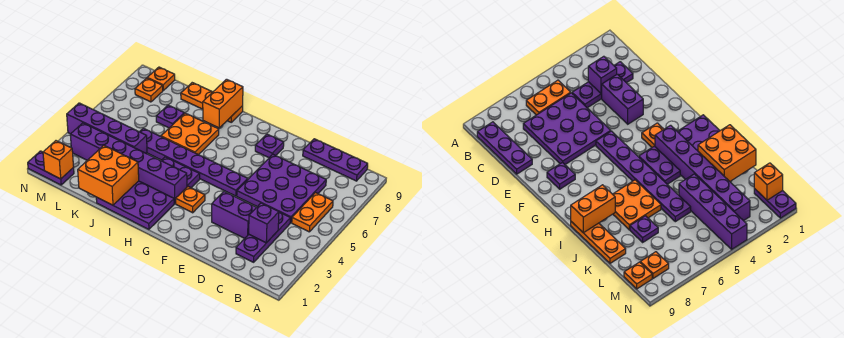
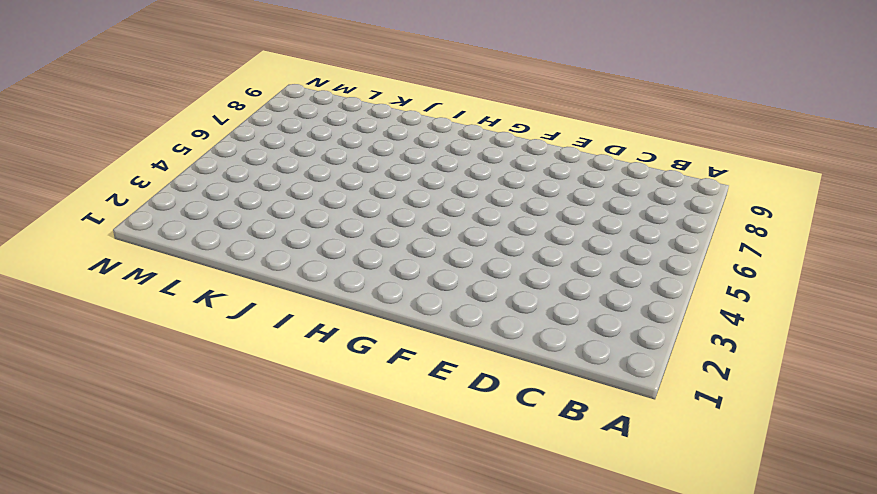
none -> orange 1x2 plate [292,193,333,232]
none -> purple 1x3 plate [303,139,368,181]
none -> purple 1x3 plate [236,212,290,262]

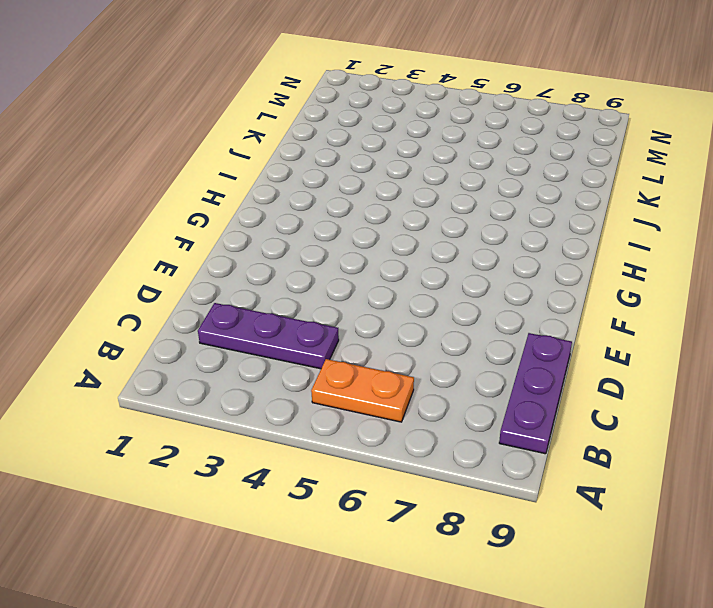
none -> purple 3x3 plate [237,154,326,223]
none -> purple 1x2 brick [212,192,257,238]
none -> purple 1x6 plate [140,128,248,196]

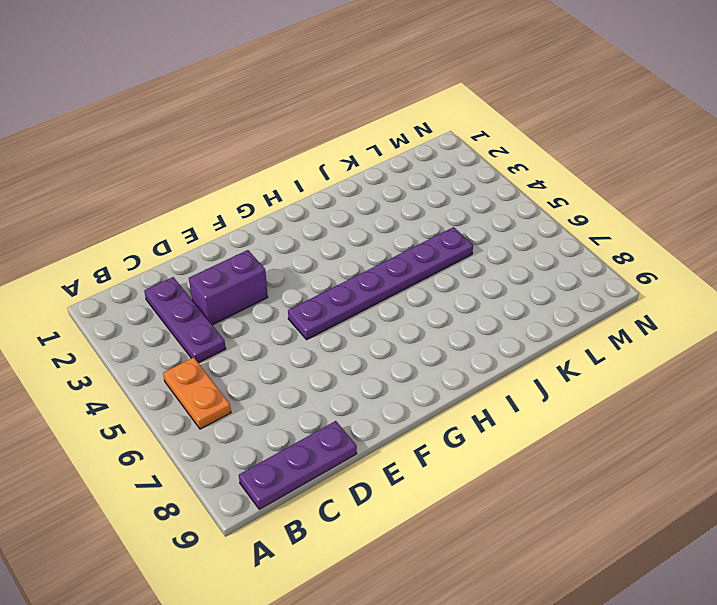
none -> purple 3x3 plate [237,154,326,223]
none -> purple 1x1 plate [255,134,284,158]
none -> orange 1x1 plate [176,187,205,213]

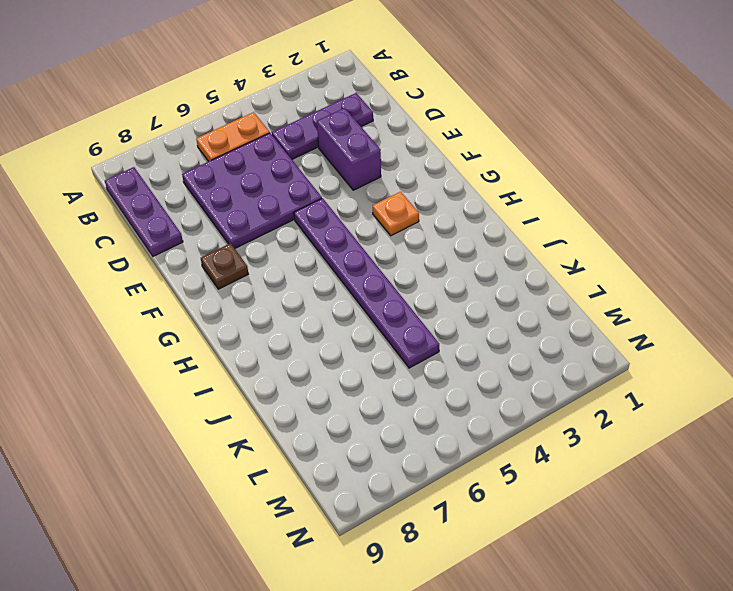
brown 1x1 plate [201,243,248,289] -> purple 1x1 plate [255,134,284,158]
none -> purple 2x3 plate [96,181,174,229]
none -> purple 1x6 brick [70,123,187,204]
none -> purple 1x2 plate [161,157,200,188]

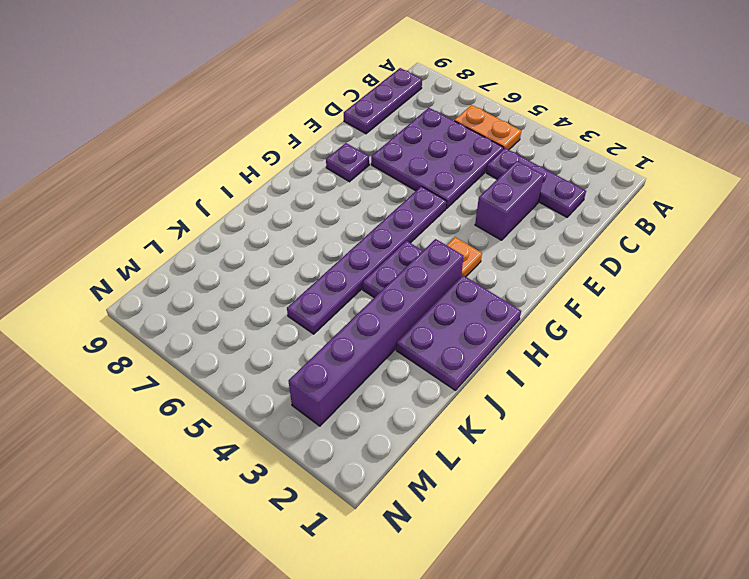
none -> orange 2x2 plate [161,113,219,155]
none -> orange 1x3 plate [181,83,243,122]
none -> purple 1x4 brick [67,103,147,154]

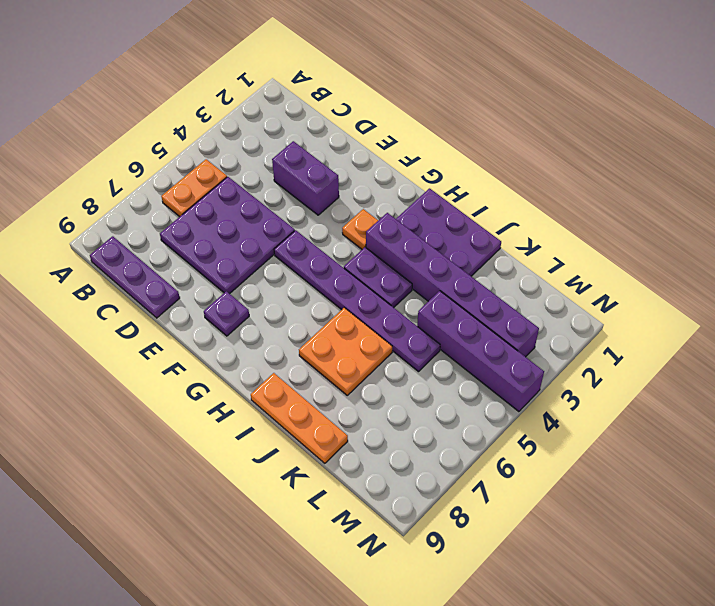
none -> purple 1x3 plate [236,212,290,262]
none -> purple 1x1 plate [156,105,184,128]
none -> purple 1x2 plate [28,151,74,185]

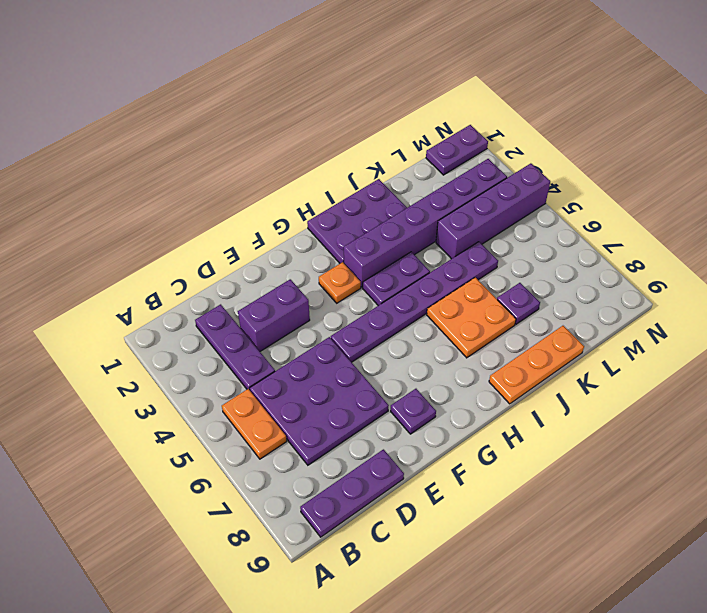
none -> orange 1x1 plate [135,78,163,102]
none -> orange 1x1 plate [147,67,175,90]
none -> purple 1x1 brick [249,203,279,243]

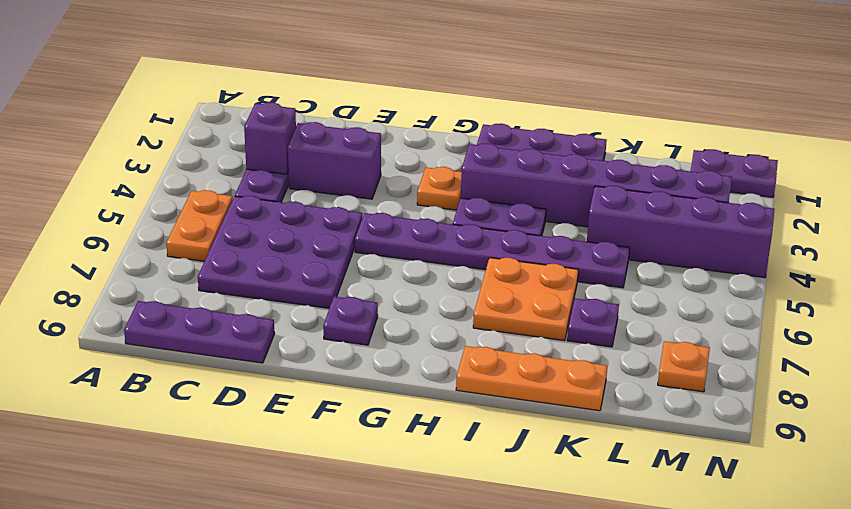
none -> orange 1x1 plate [147,67,175,90]
none -> orange 1x2 brick [203,79,243,128]
none -> orange 2x2 brick [78,145,139,205]

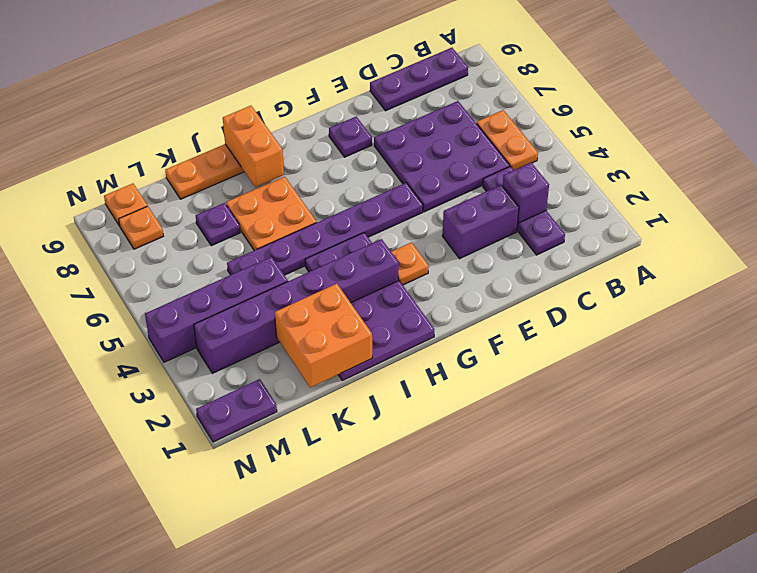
none -> orange 1x1 brick [43,141,74,179]

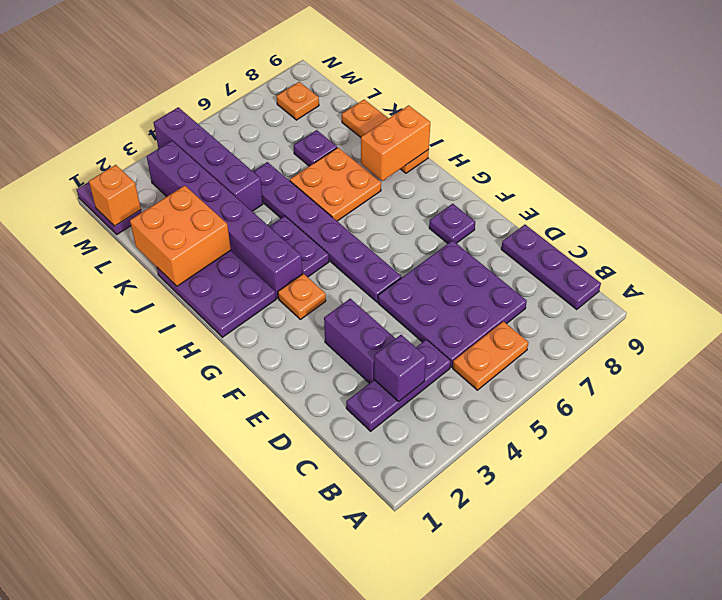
none -> orange 1x1 plate [147,67,175,90]

